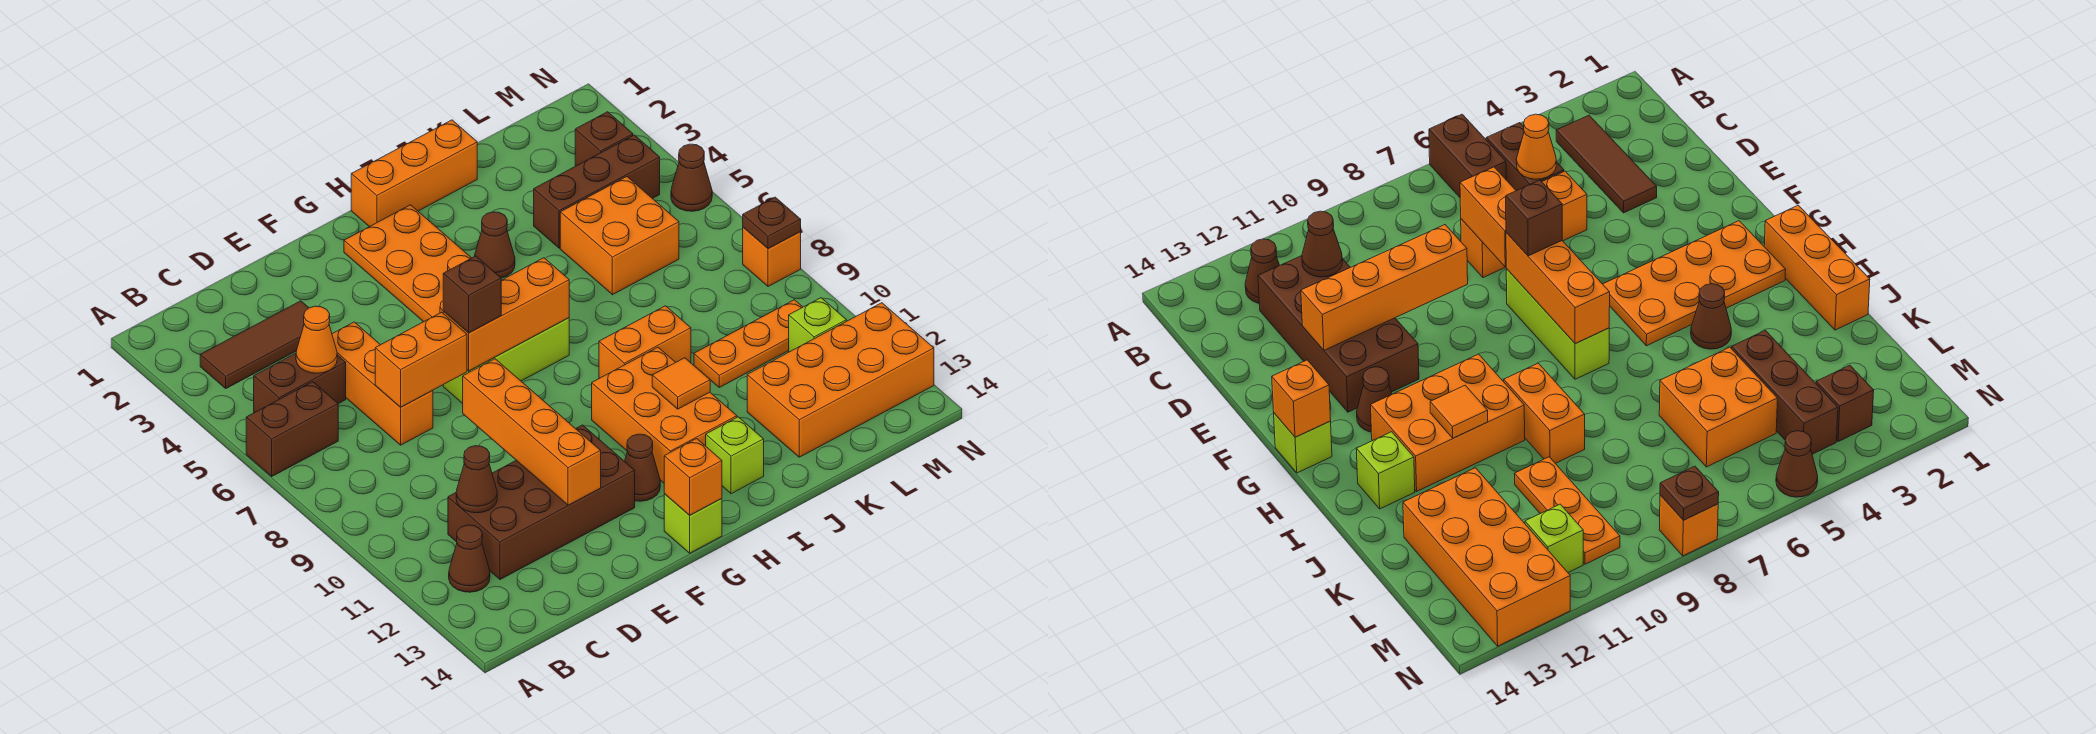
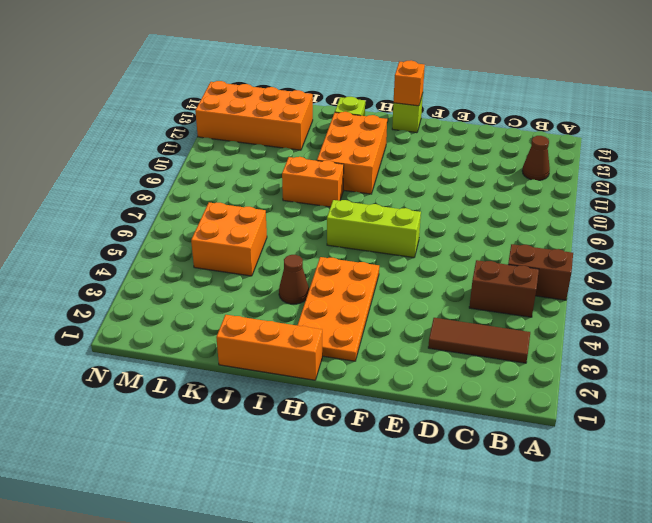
none -> brown 2x4 brick [448,425,635,579]
none -> orange 1x3 brick [332,322,433,445]
none -> brown 1x1 cone [625,434,660,501]
none -> brown 1x3 brick [534,135,660,248]

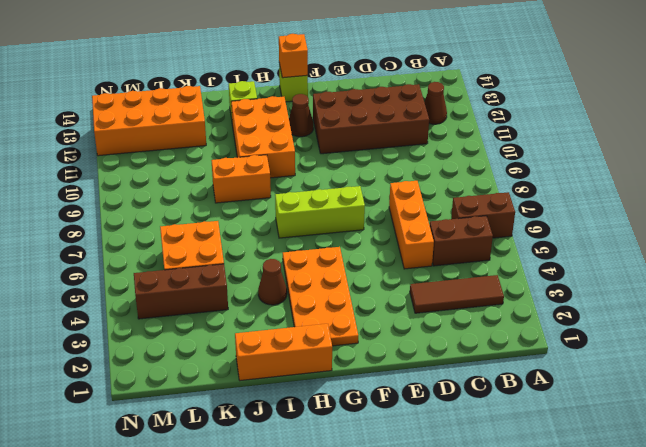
none -> orange 1x3 plate [694,300,803,387]
none -> brown 1x1 brick [575,112,633,166]
none -> lime 1x1 brick [789,298,847,352]
none -> brown 1x1 cone [671,144,712,211]

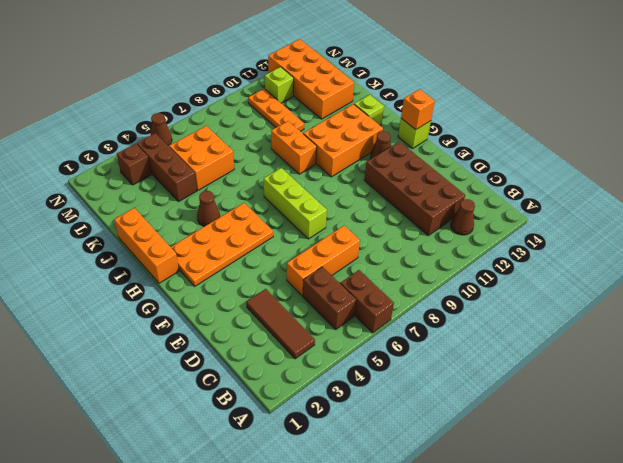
none -> orange 1x1 brick [743,227,801,287]
none -> orange 1x1 cone [296,306,337,373]
none -> brown 1x1 cone [456,446,497,513]
none -> orange 1x2 brick [375,312,467,407]

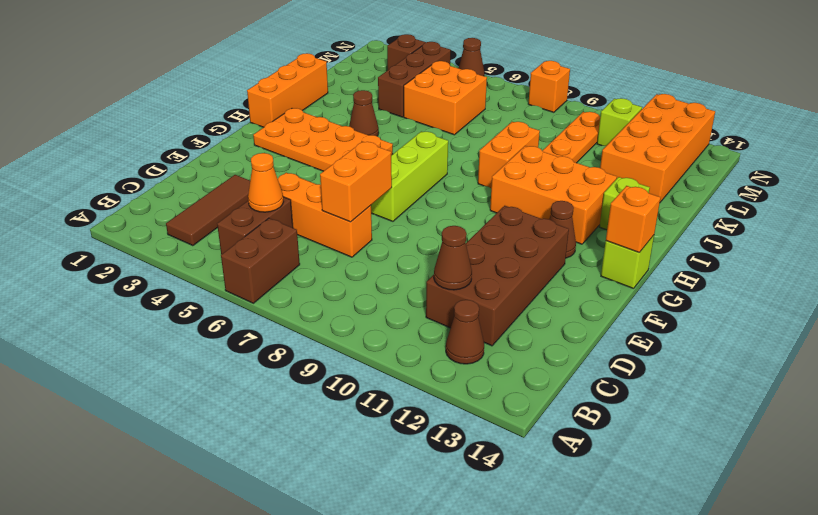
none -> orange 1x4 brick [463,359,601,505]
none -> orange 1x3 brick [443,258,569,371]
none -> orange 1x1 tile [652,358,710,409]
none -> brown 1x1 plate [743,197,801,249]

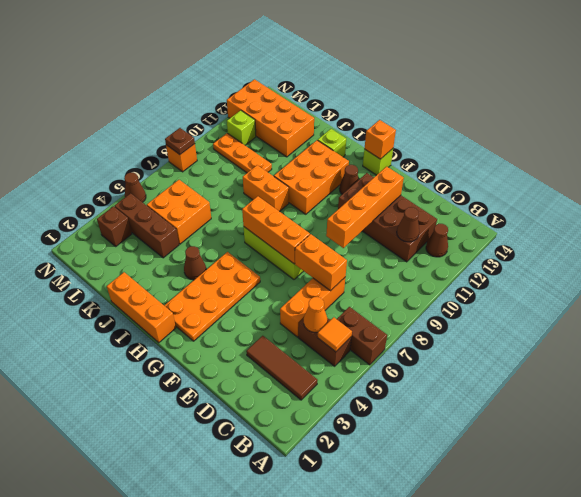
orange 1x1 tile [317,317,352,352] -> orange 1x1 tile moved to [652,358,710,409]
none -> brown 1x1 brick [443,256,501,333]

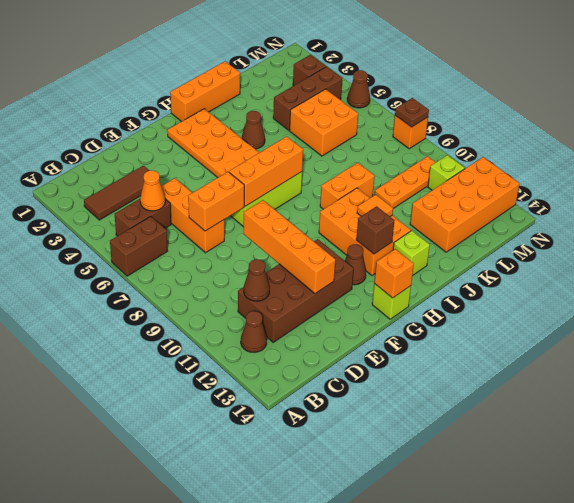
brown 1x1 brick [356,206,394,254] -> brown 1x1 brick moved to [443,256,501,333]

